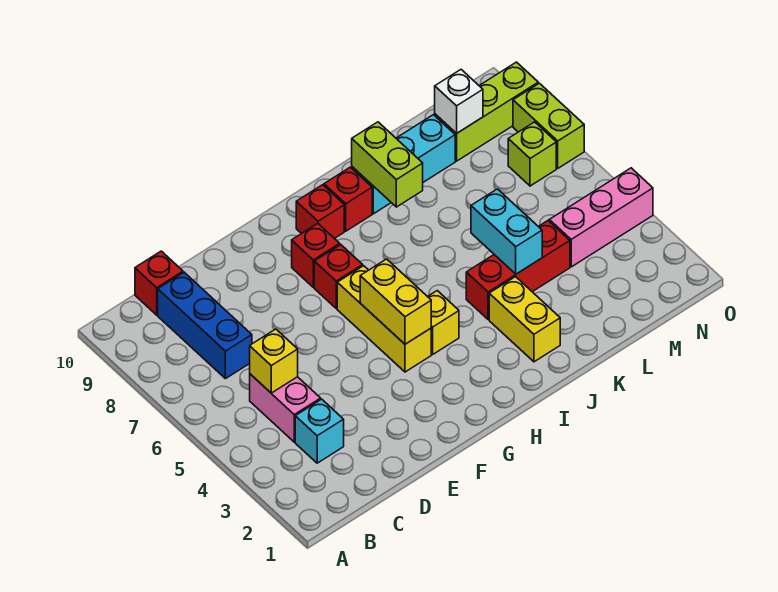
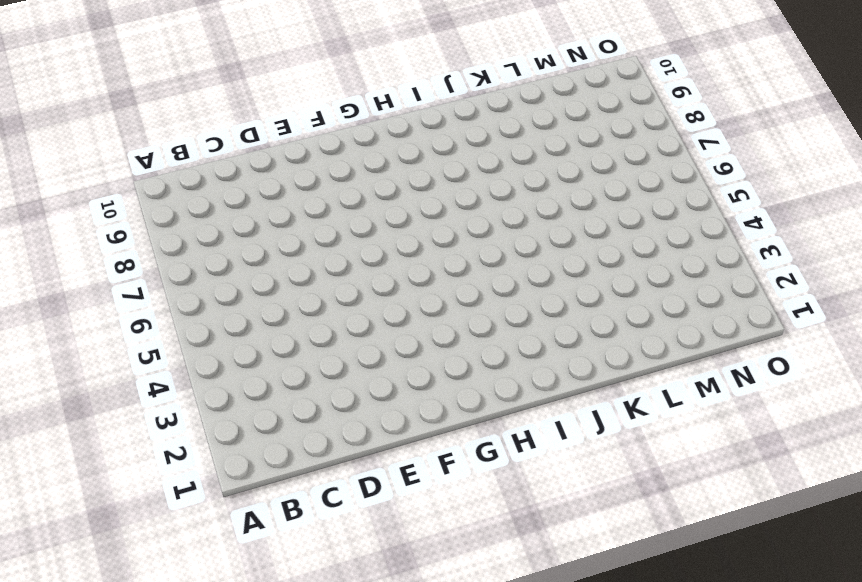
none -> cyan 1x1 brick [295,399,344,463]
none -> pink 1x2 brick [250,374,321,442]
none -> blue 1x3 brick [158,272,252,379]

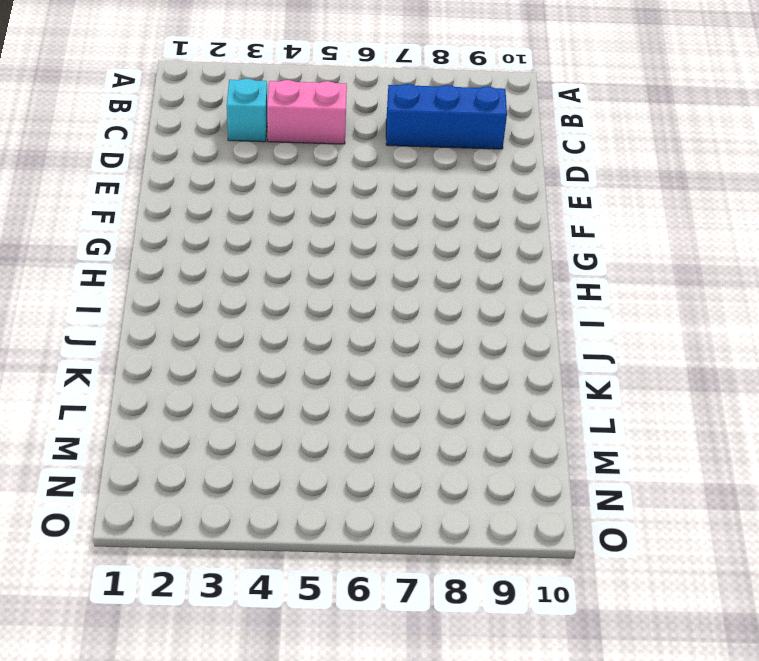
none -> red 1x1 brick [135,251,183,315]
none -> yellow 1x3 brick [337,266,431,372]
none -> red 1x1 brick [314,245,363,308]

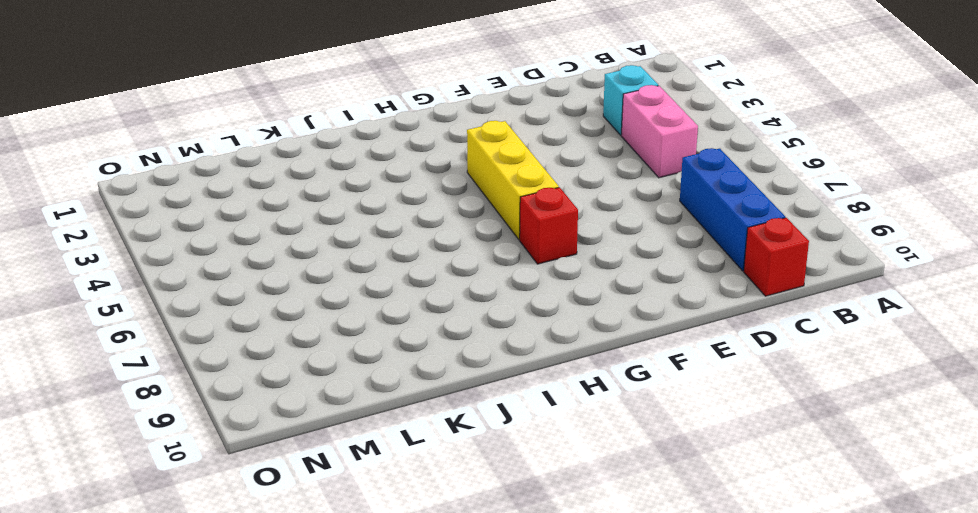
none -> red 1x1 brick [292,223,340,287]
none -> yellow 1x1 brick [428,291,459,354]
none -> red 1x1 brick [296,185,344,239]

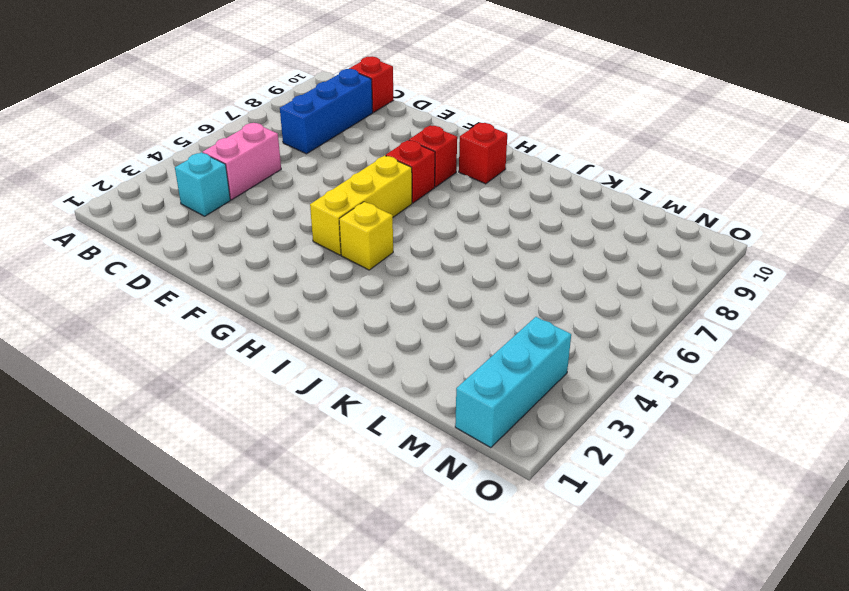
cyan 1x3 brick [455,317,571,448] -> cyan 1x3 brick turned to [352,115,455,214]
none -> red 1x1 brick [324,167,372,231]
none -> yellow 1x2 brick [489,277,560,362]
none -> red 1x3 brick [466,221,570,319]

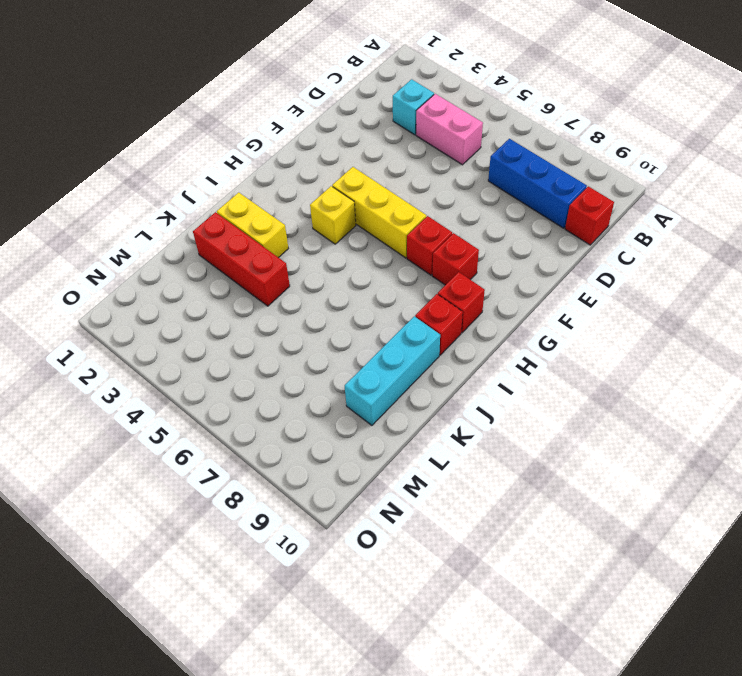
red 1x3 brick [193,212,290,306] -> red 1x3 brick turned to [466,221,570,319]
none -> pink 1x3 brick [549,168,653,267]
none -> lime 1x3 brick [435,62,538,161]
none -> lime 1x1 brick [508,122,556,186]

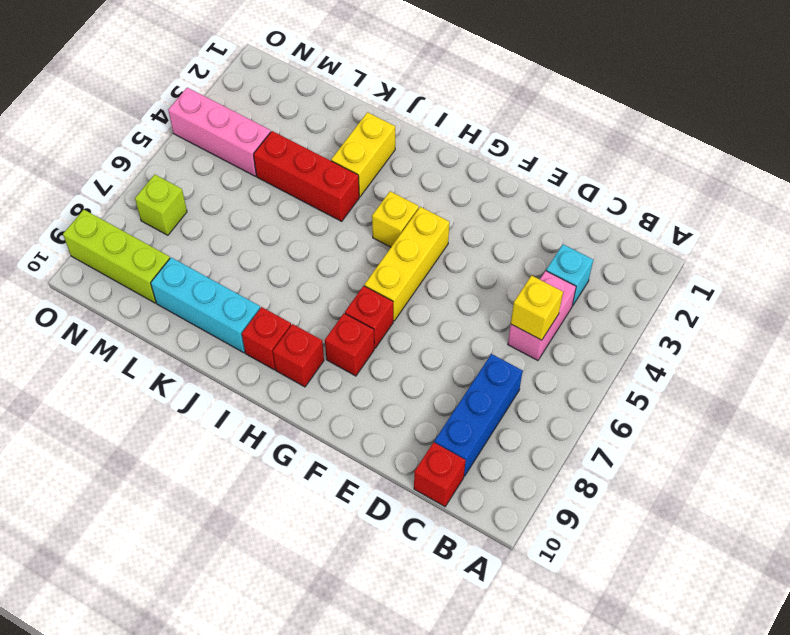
none -> lime 1x2 brick [513,83,584,168]
none -> yellow 1x2 brick [360,259,431,344]
none -> lime 1x2 brick [352,122,423,207]

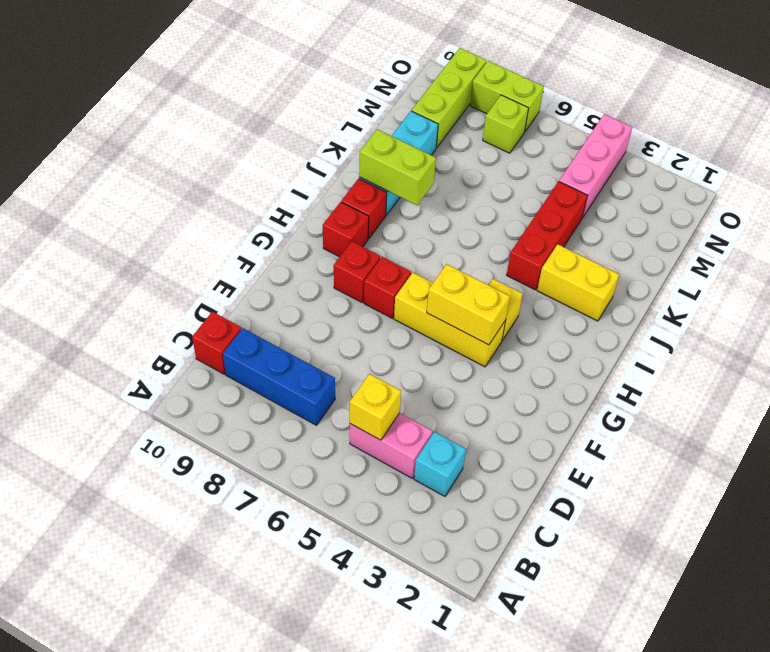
none -> cyan 1x2 brick [471,189,542,274]
none -> white 1x1 brick [435,70,483,133]

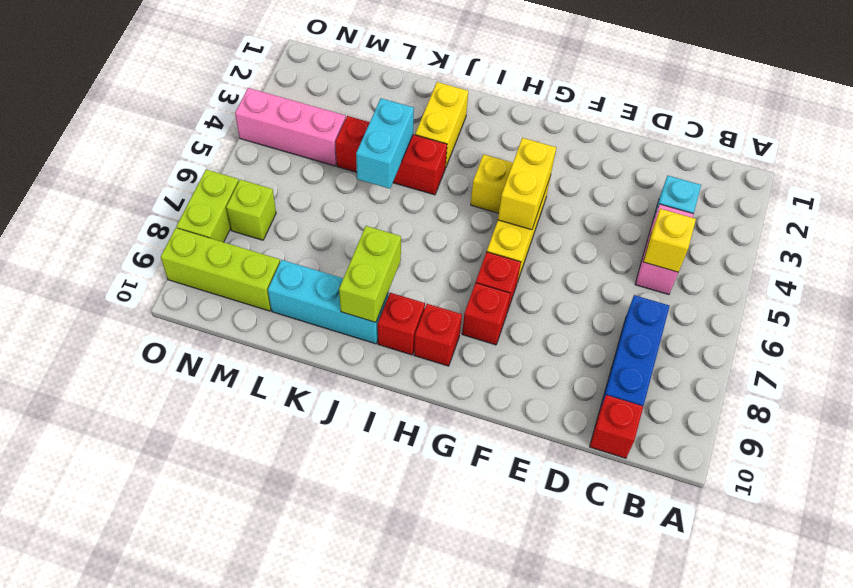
none -> white 1x1 brick [435,70,483,133]

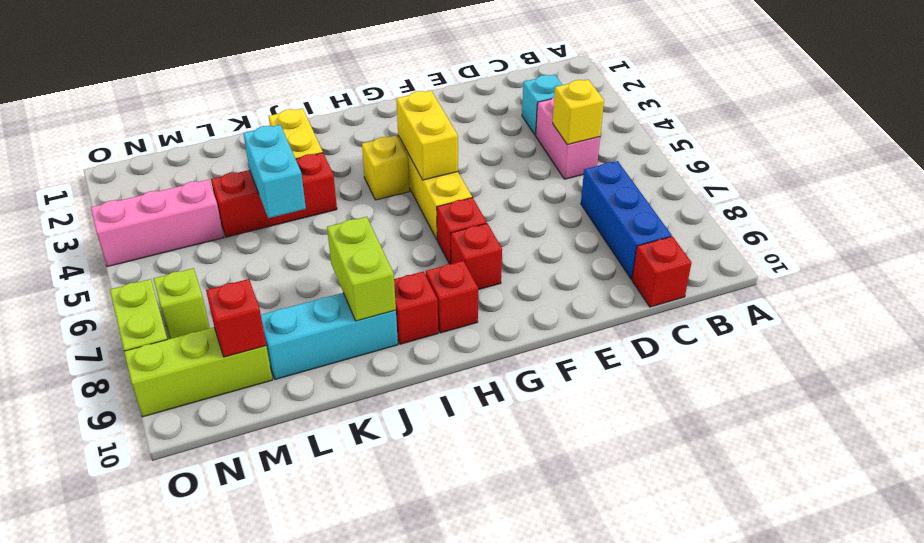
red 1x1 brick [206,279,266,357] -> white 1x1 brick [435,70,483,133]

